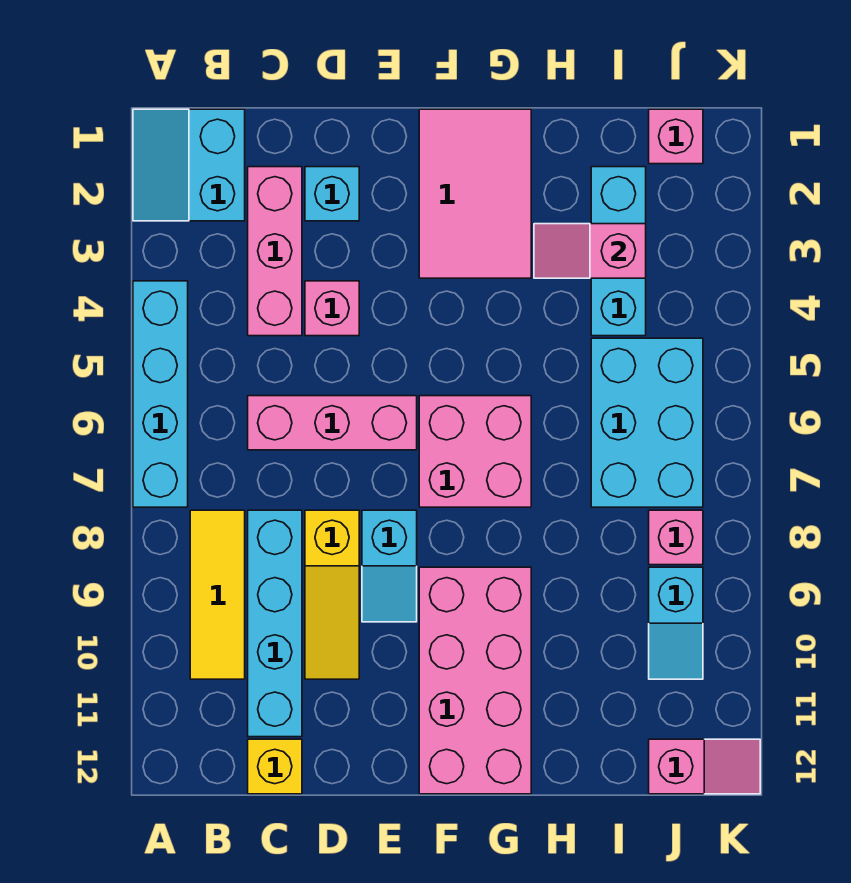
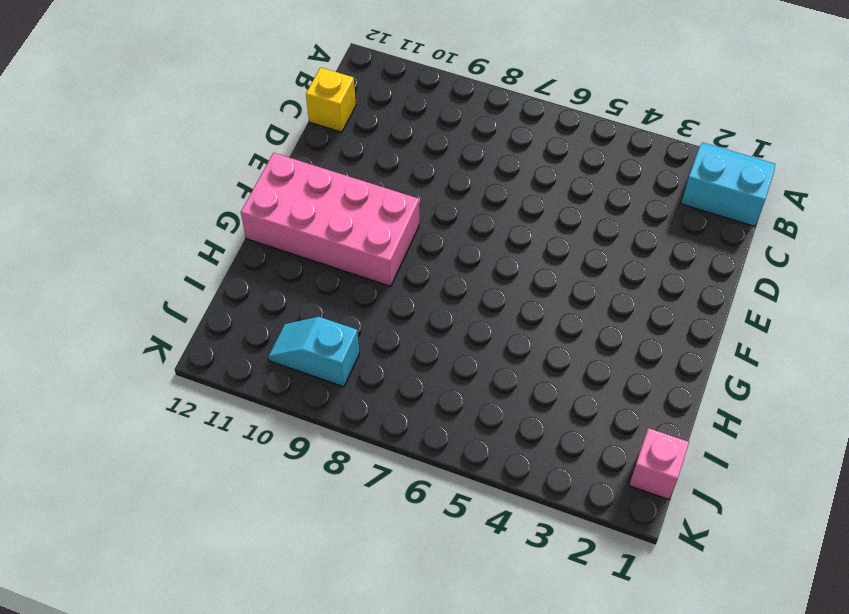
none -> cyan 1x4 brick [133,281,188,507]
none -> yellow 1x3 tile [190,510,245,679]
none -> pink 1x3 brick [248,167,302,336]

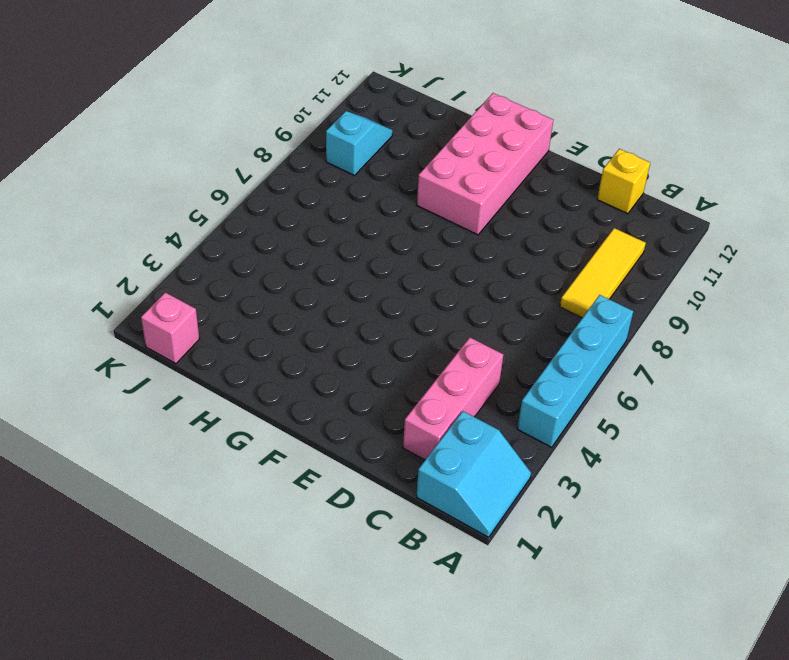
none -> pink 1x3 brick [248,396,417,450]
none -> cyan 1x4 brick [248,510,302,737]
none -> cyan 1x1 brick [305,167,359,221]

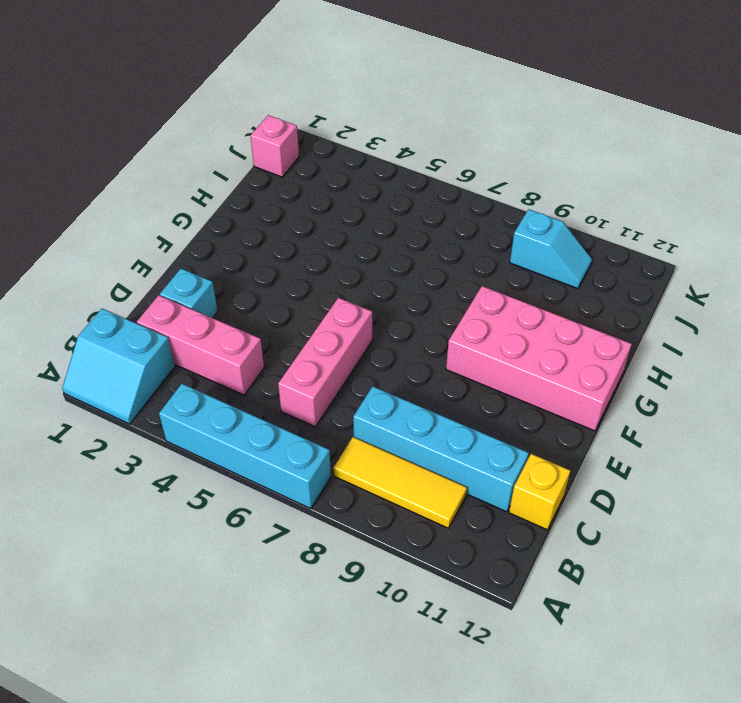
none -> pink 1x1 brick [305,281,359,336]
none -> yellow 1x3 slope [305,510,359,679]
none -> cyan 1x2 slope [362,510,417,622]

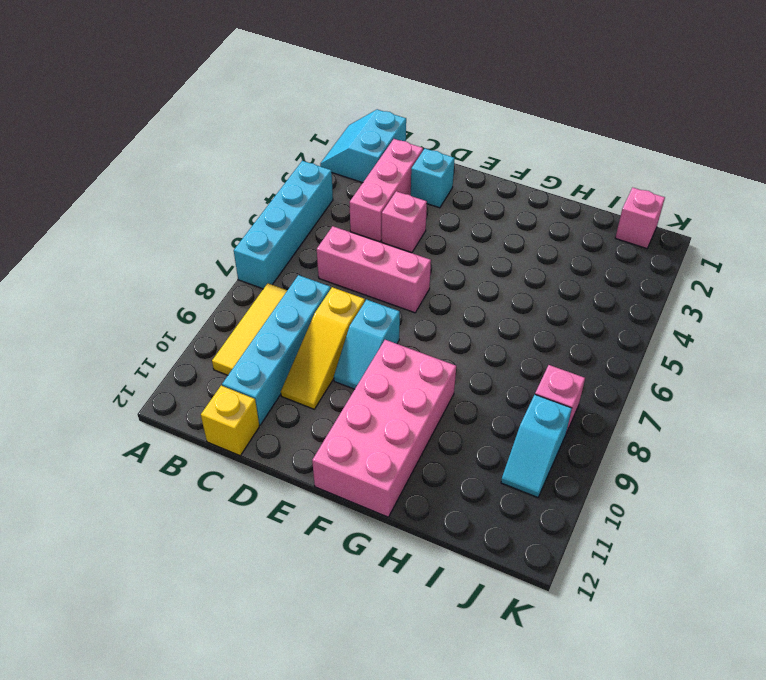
none -> pink 2x3 tile [419,109,531,278]
none -> pink 2x2 brick [419,396,531,507]
none -> cyan 1x3 brick [591,167,646,336]

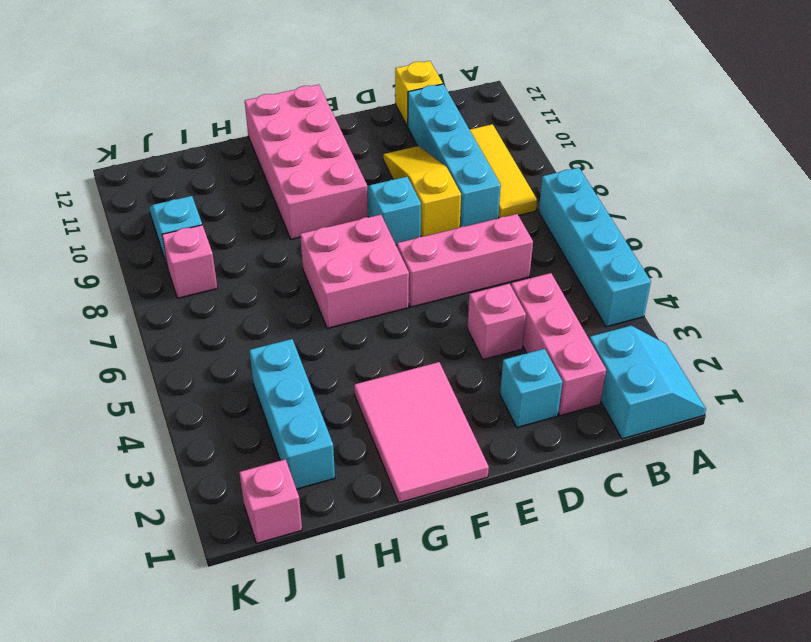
none -> cyan 2x3 brick [591,338,703,507]
none -> pink 1x2 slope [649,739,760,794]
none -> pink 1x2 slope [534,224,646,278]

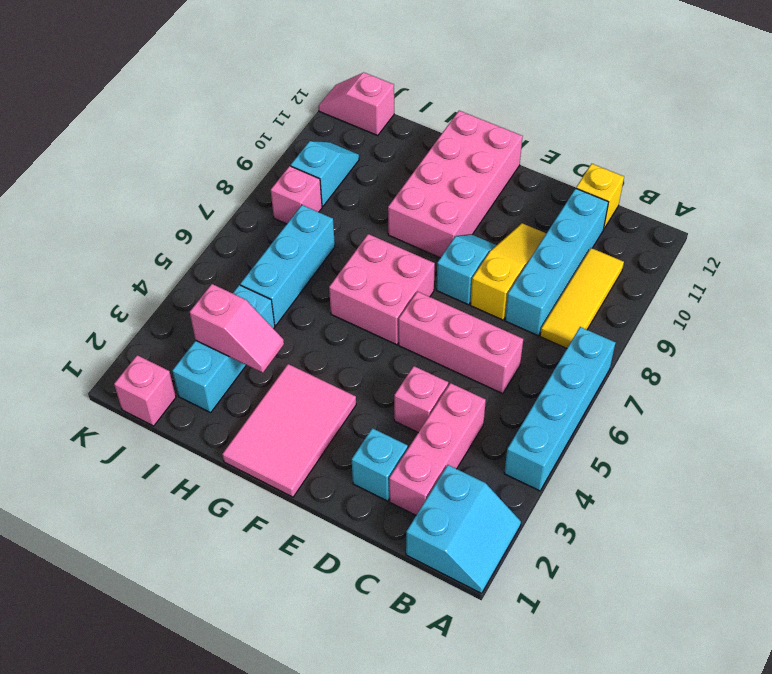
cyan 1x3 brick [240,205,335,326] -> cyan 2x3 brick [591,338,703,507]

